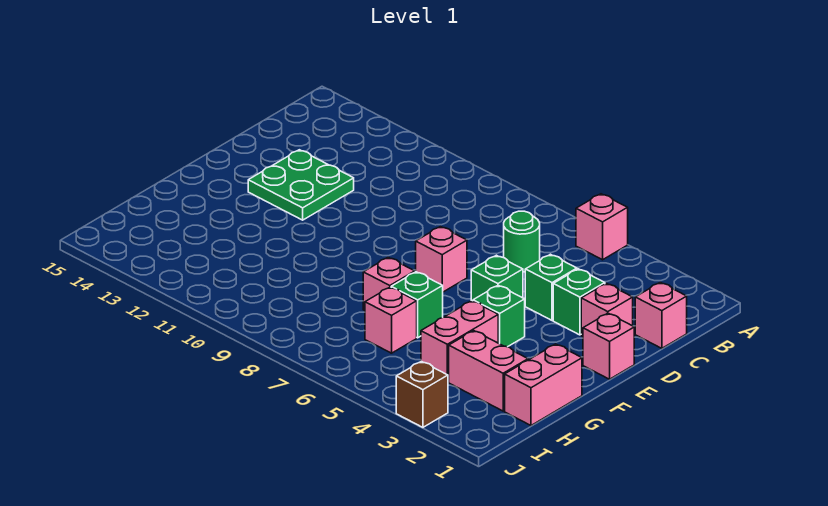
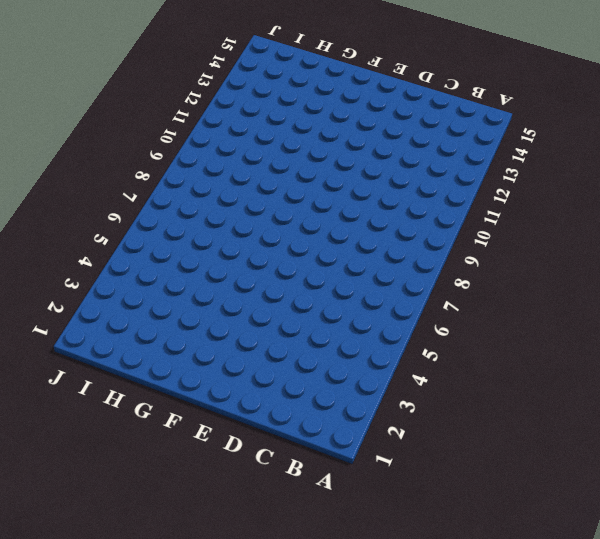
none -> pink 1x1 brick [576,194,628,260]
none -> pink 1x1 brick [635,282,687,348]
none -> green 1x1 round brick [504,211,540,272]

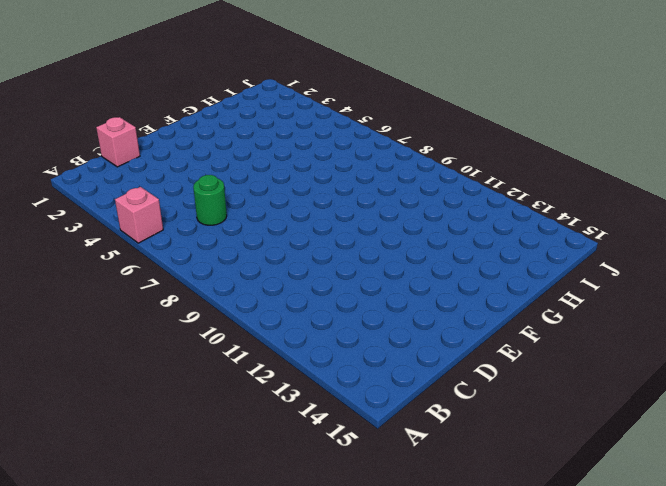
none -> pink 1x1 brick [581,283,633,336]
none -> green 1x1 brick [553,269,605,335]
none -> green 1x1 brick [525,254,577,320]

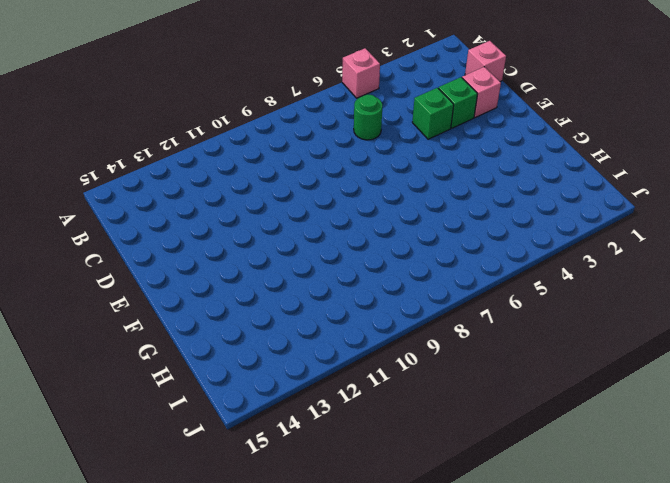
none -> green 2x2 plate [248,150,354,220]
none -> pink 1x1 brick [583,313,634,379]
none -> green 1x1 brick [471,255,523,301]

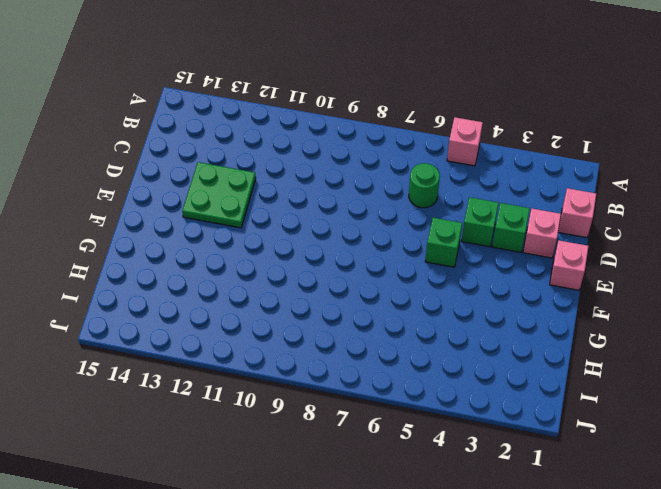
none -> pink 1x1 brick [416,227,467,292]
none -> green 1x1 brick [473,285,525,347]
none -> pink 1x2 brick [505,344,582,425]

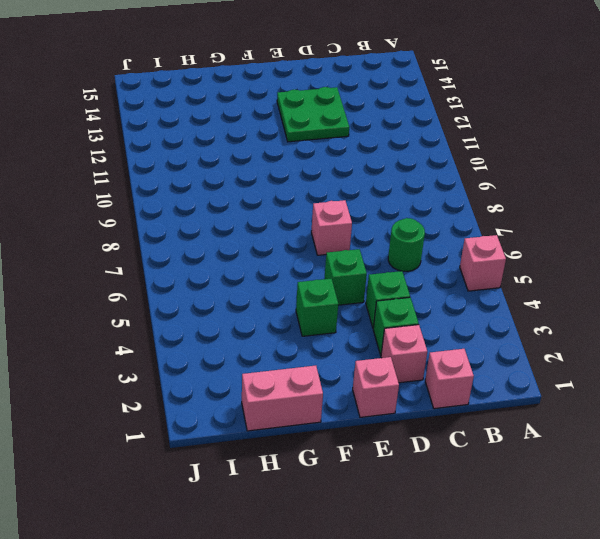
none -> pink 1x2 brick [421,301,498,382]
none -> green 1x1 brick [391,272,443,338]
none -> pink 1x1 brick [363,257,415,310]

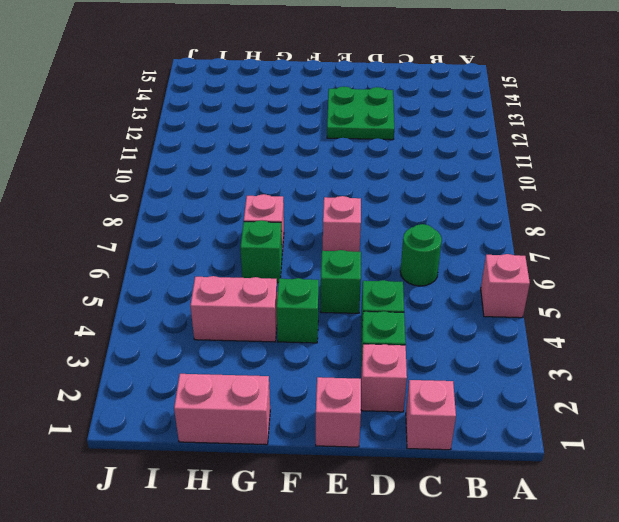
none -> pink 1x2 brick [449,331,528,411]
none -> pink 1x1 brick [365,287,417,353]
none -> brown 1x1 brick [396,361,448,427]

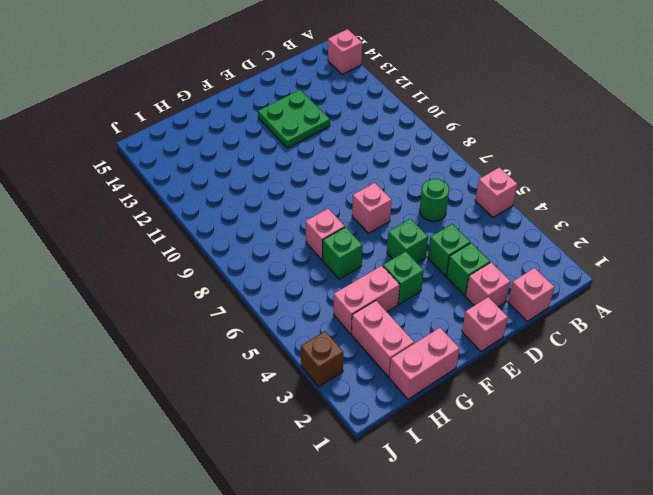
pink 1x1 brick [328,29,362,75] -> pink 1x1 brick moved to [365,287,417,353]

